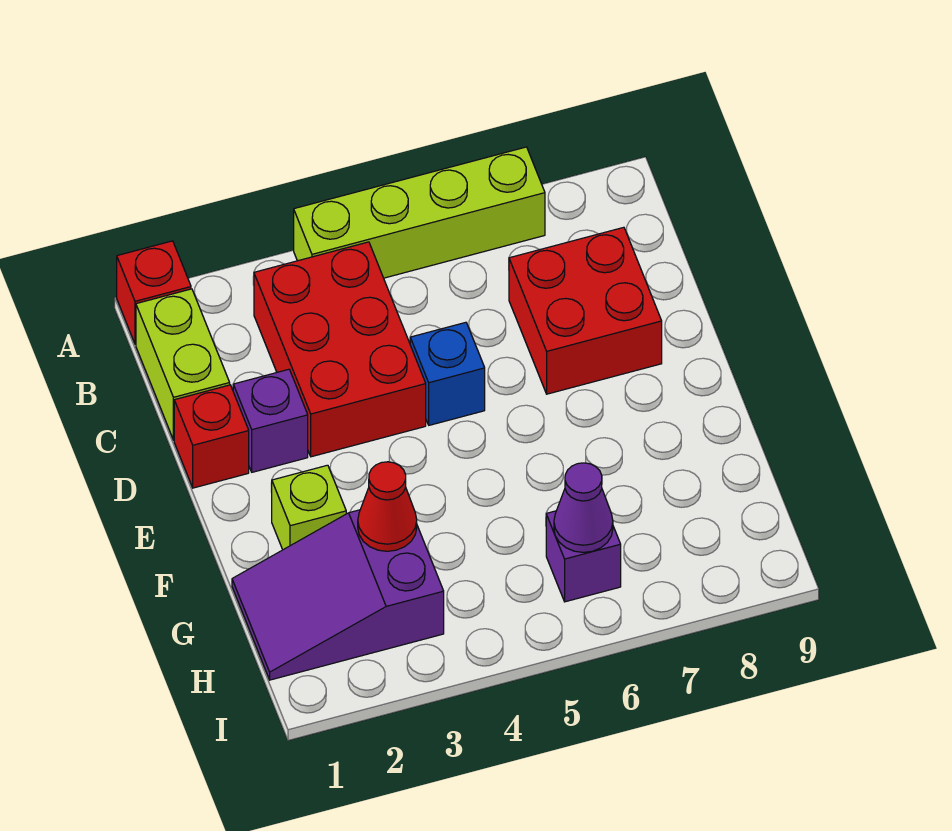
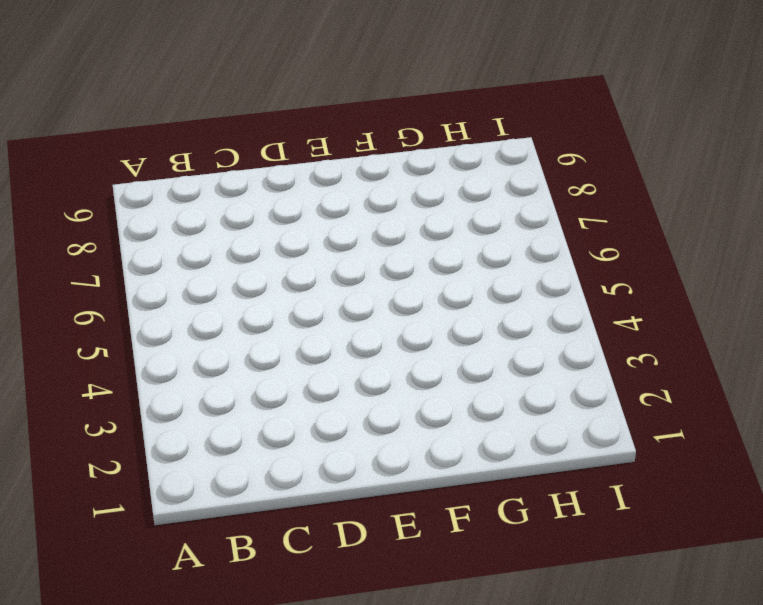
none -> red 1x1 brick [117,241,191,344]
none -> lime 1x4 brick [294,147,545,278]
none -> lime 1x2 brick [136,289,230,440]

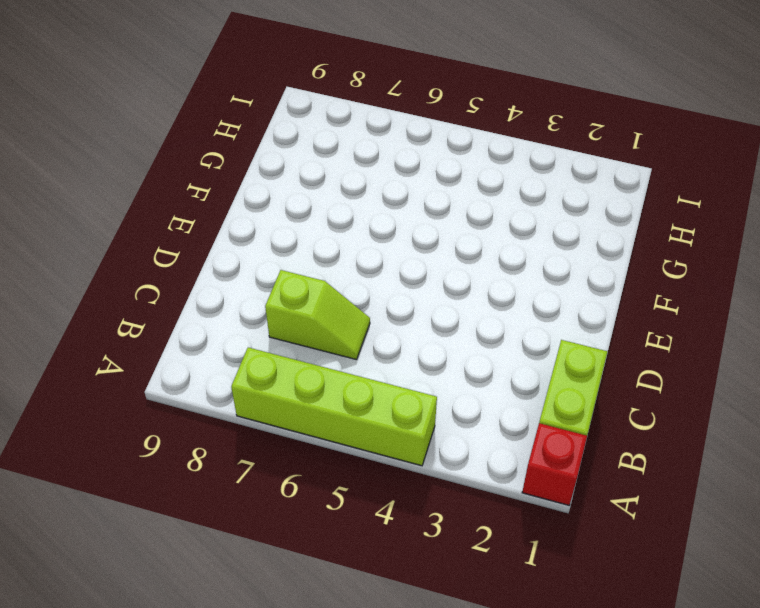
lime 1x2 slope [265,270,370,360] -> red 2x2 brick [509,227,662,394]
none -> red 2x3 brick [254,242,426,457]
none -> red 1x1 brick [174,385,249,488]
none -> purple 1x1 brick [233,369,308,472]

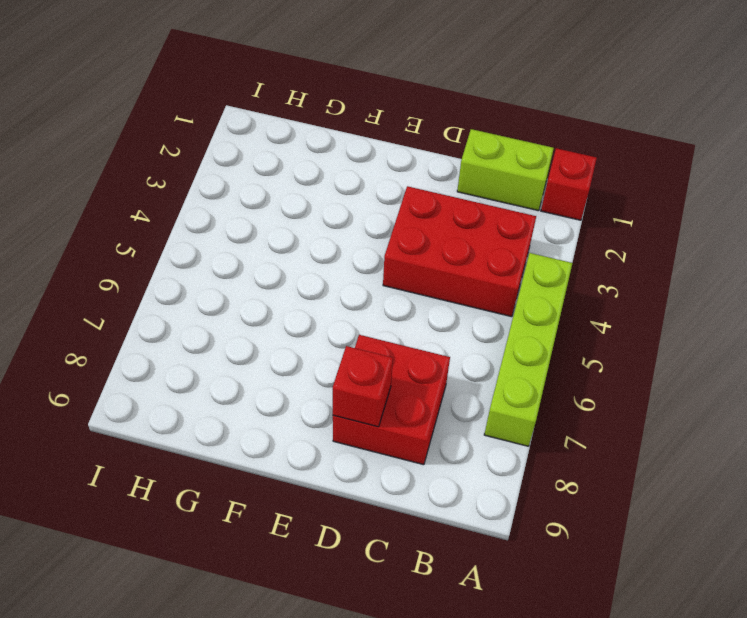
red 1x1 brick [333,346,393,427] -> red 1x1 brick moved to [174,385,249,488]
none -> purple 1x1 brick [233,369,308,472]
none -> blue 1x1 brick [410,322,485,425]
none -> lime 1x1 brick [271,465,346,550]

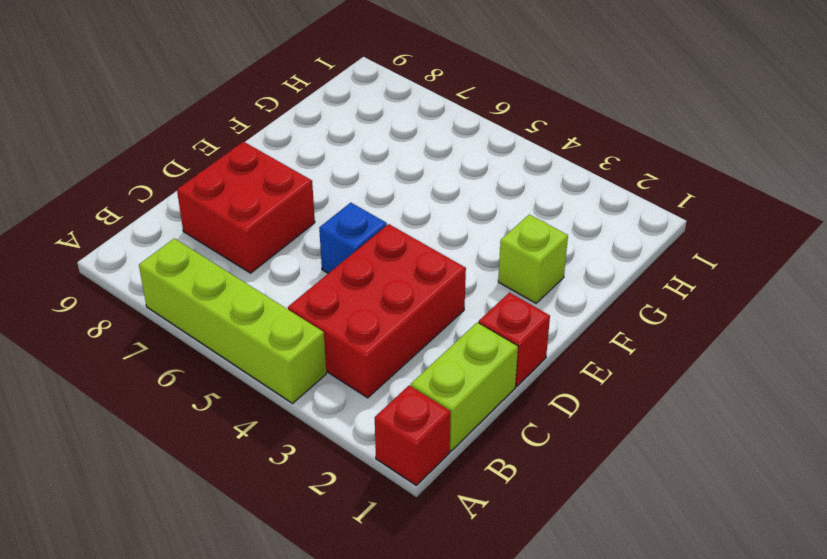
none -> purple 1x1 brick [233,369,308,472]
none -> purple 2x3 slope [232,510,444,680]
none -> purple 1x1 brick [546,511,621,602]

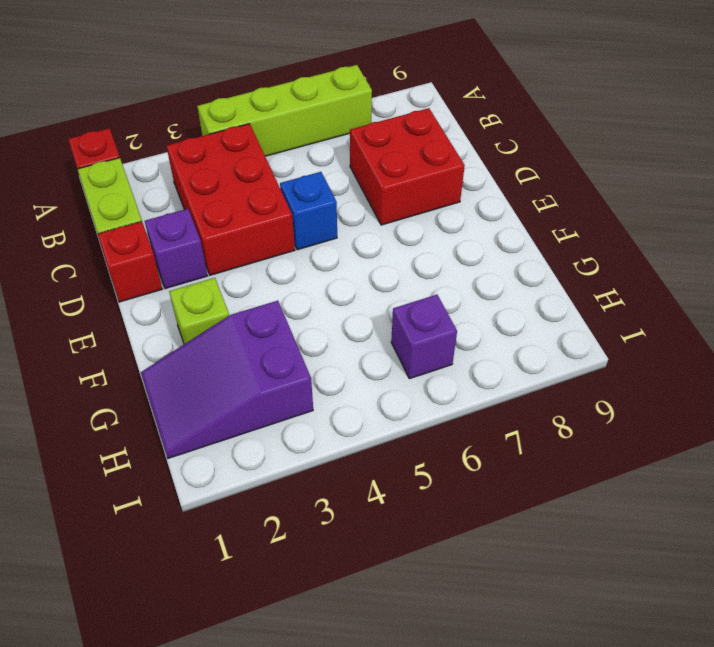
none -> red 1x1 cone [358,462,417,551]
none -> purple 1x1 cone [554,463,613,552]

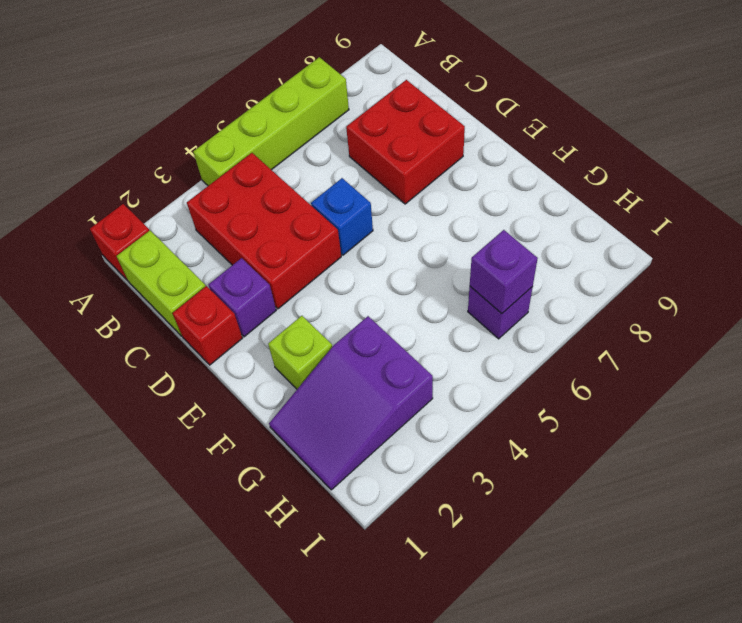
purple 1x1 brick [470,230,538,314] -> purple 1x1 cone [554,463,613,552]
none -> red 1x1 cone [358,462,417,551]

